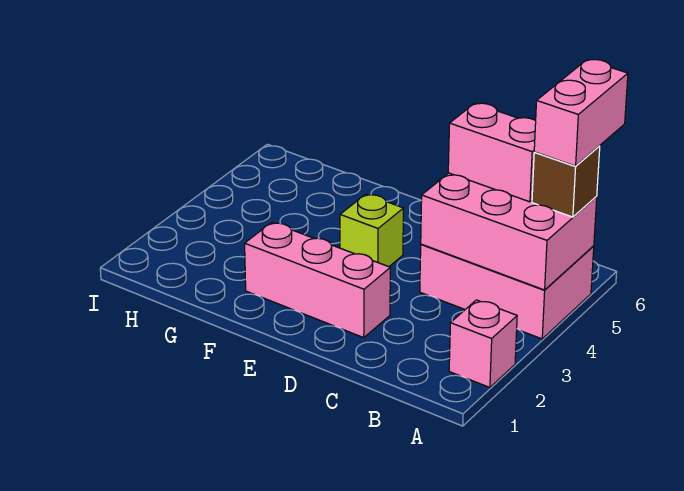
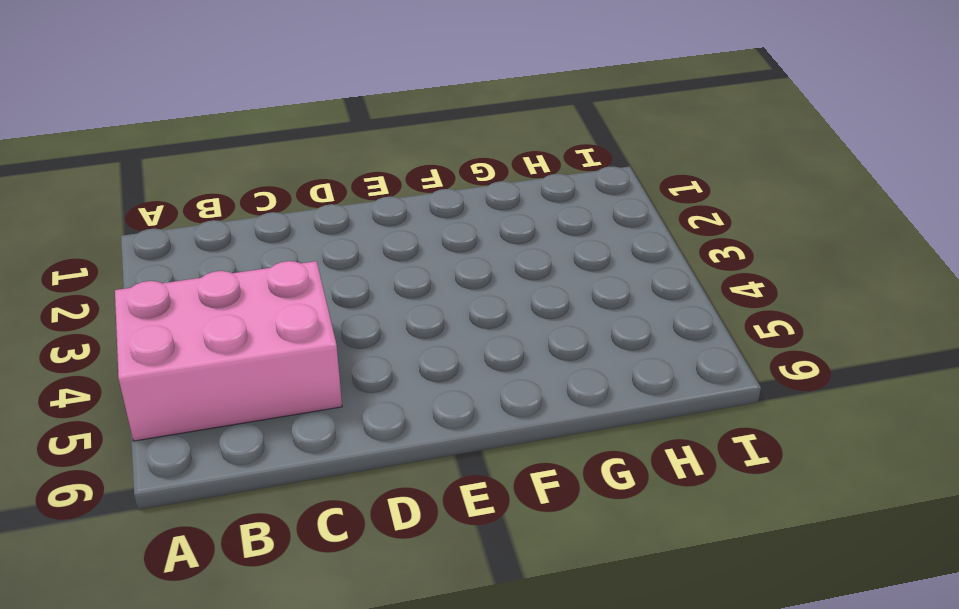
none -> pink 1x1 brick [449,300,517,388]
none -> pink 1x3 brick [245,222,390,338]

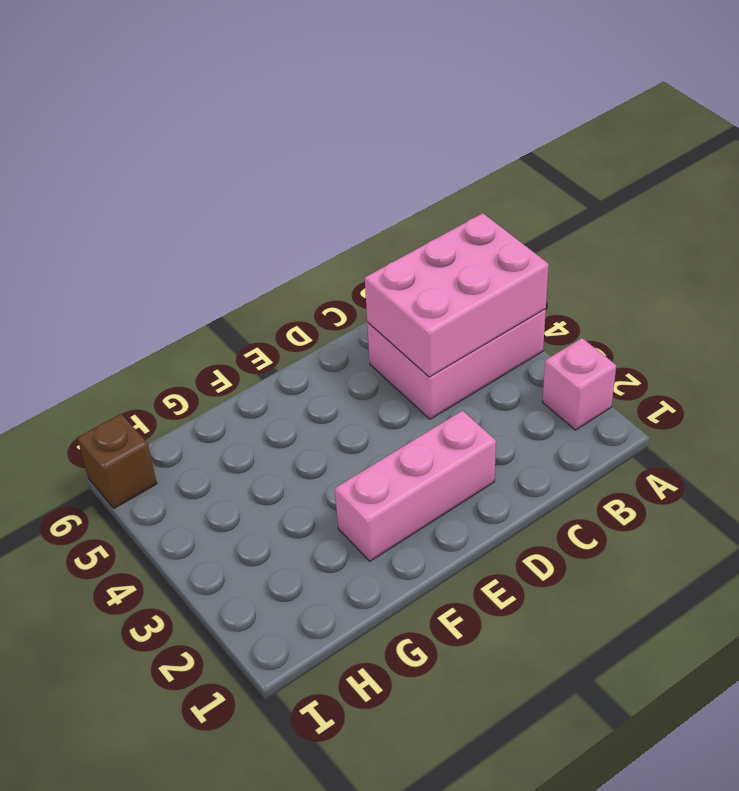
brown 1x1 brick [77,414,157,508] -> brown 1x1 brick moved to [532,146,600,217]
none -> lime 1x1 brick [340,194,404,267]
none -> pink 1x2 brick [448,103,536,202]

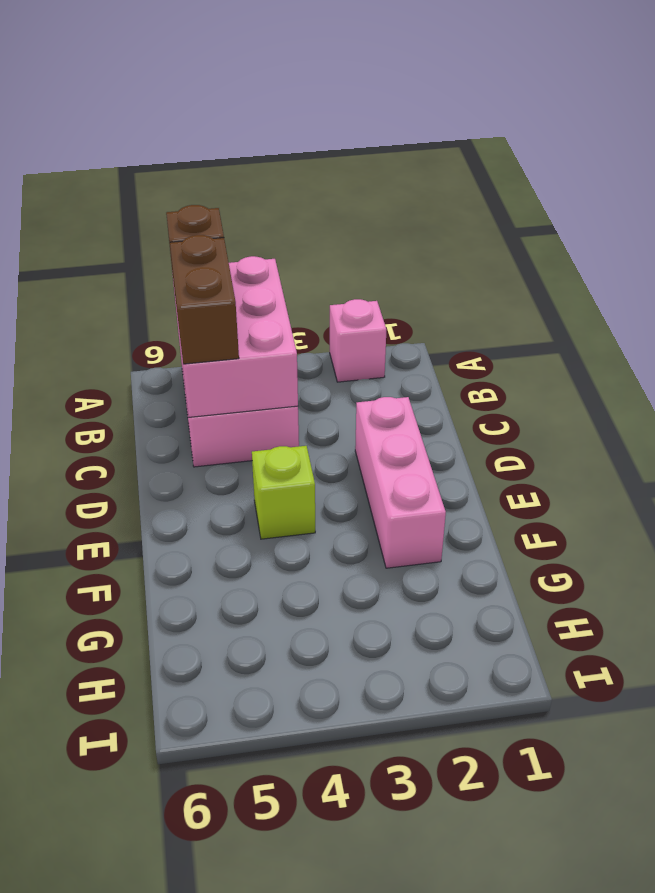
brown 1x2 brick [170,235,239,364] -> pink 1x2 brick [448,103,536,202]
none -> pink 1x2 brick [534,60,628,166]

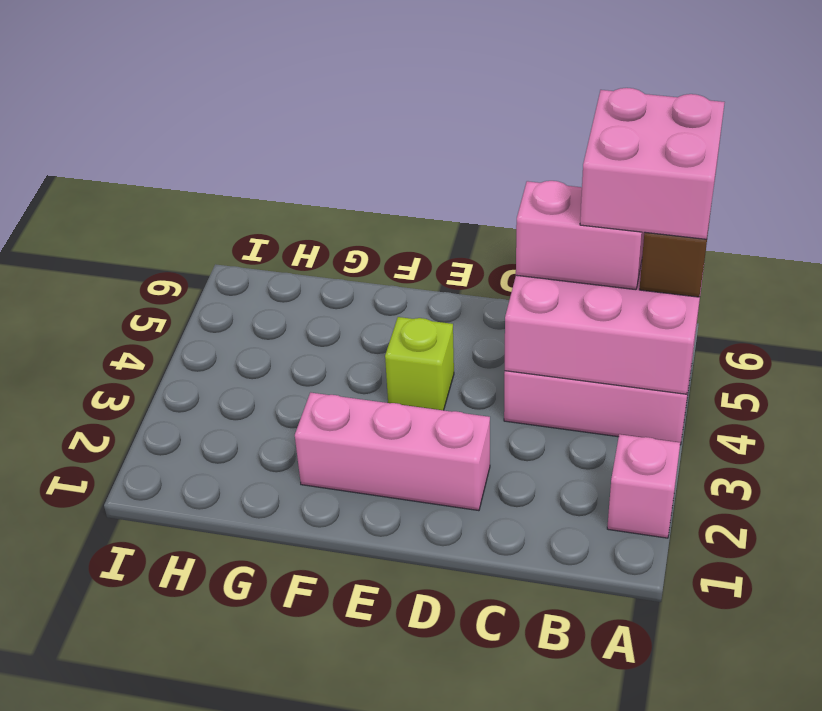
pink 2x2 brick [580,88,725,239] -> pink 1x2 brick [534,60,628,166]

